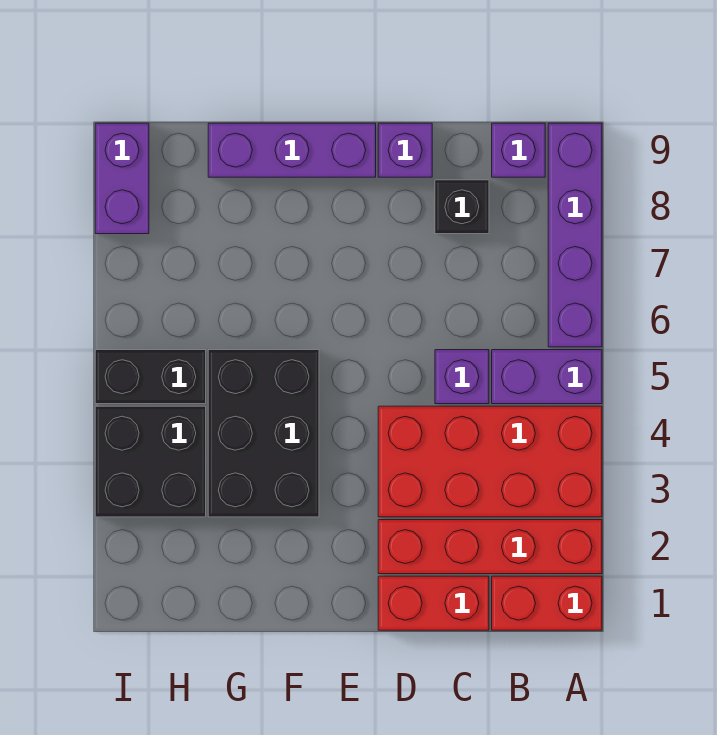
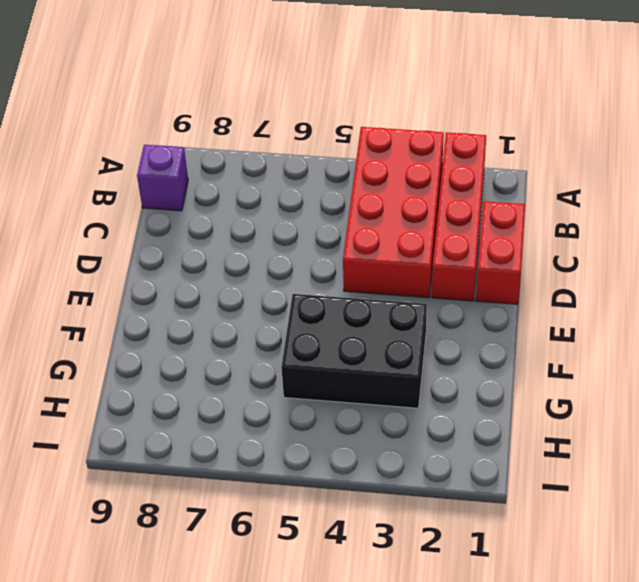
none -> red 1x2 brick [492,576,602,630]
none -> purple 1x2 brick [492,350,602,404]
none -> purple 1x4 brick [548,123,602,347]

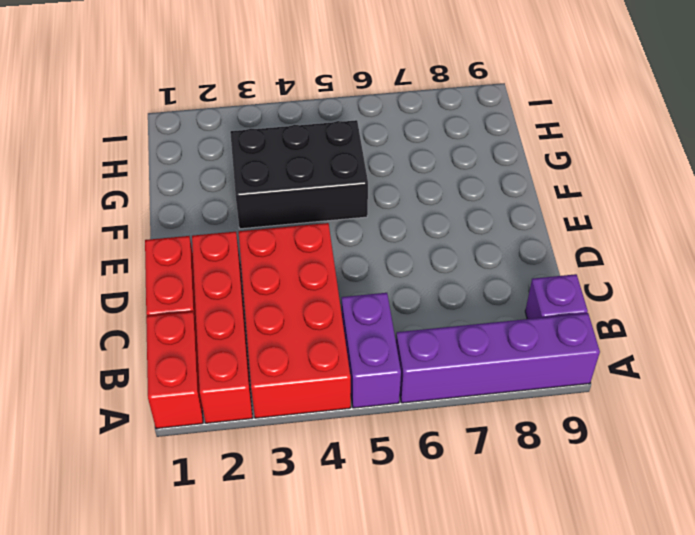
none -> purple 1x1 brick [435,350,489,404]
none -> black 1x1 brick [435,180,489,234]
none -> purple 1x1 brick [378,123,432,177]

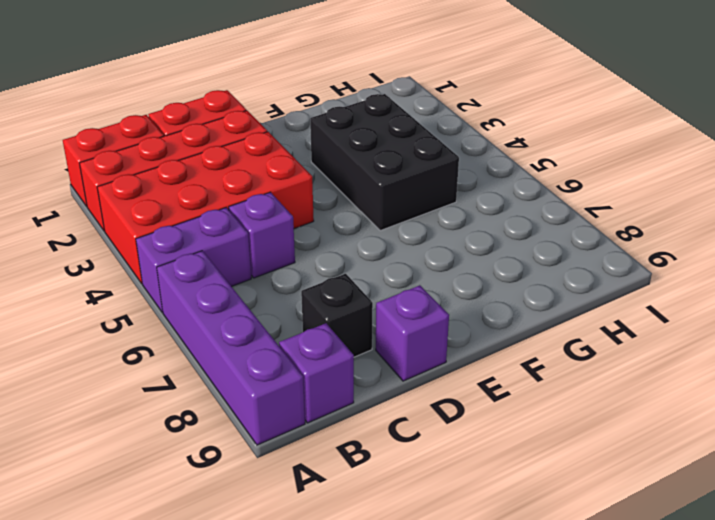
none -> purple 1x3 brick [208,123,376,177]
none -> black 2x2 brick [95,406,206,517]
none -> black 1x2 brick [95,350,206,404]

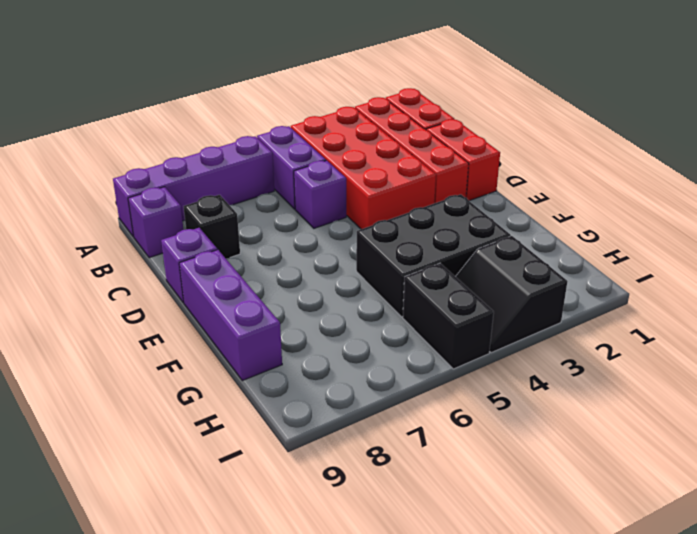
black 2x2 slope [456,236,568,353] -> black 2x2 brick [95,406,206,517]
none -> purple 1x2 brick [95,123,149,234]

